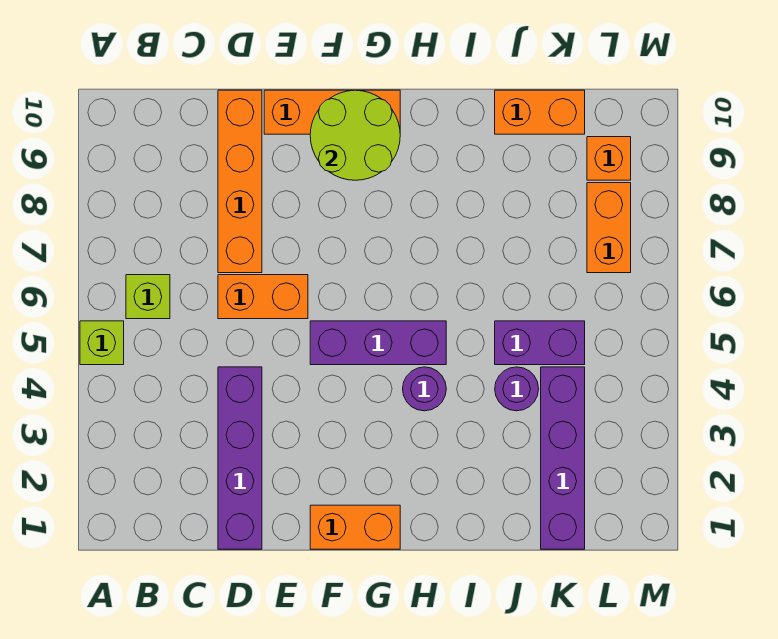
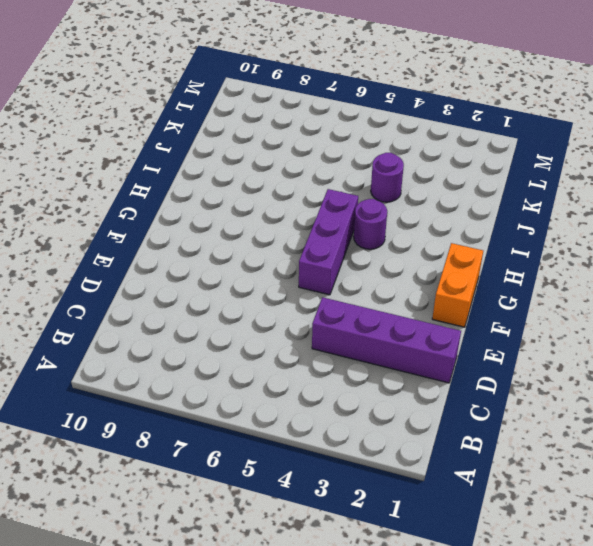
none -> lime 1x1 brick [80,321,124,365]
none -> lime 1x1 brick [126,275,170,319]
none -> orange 1x2 brick [218,275,308,319]

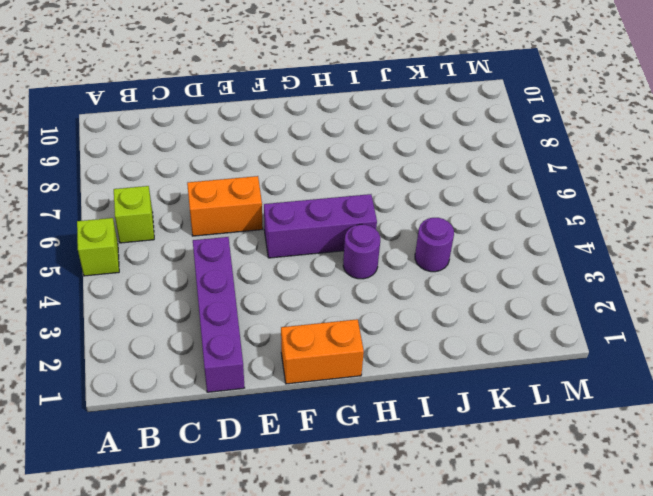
none -> orange 1x4 brick [218,90,262,273]
none -> orange 1x3 brick [264,90,400,134]
none -> purple 1x2 brick [495,321,585,365]

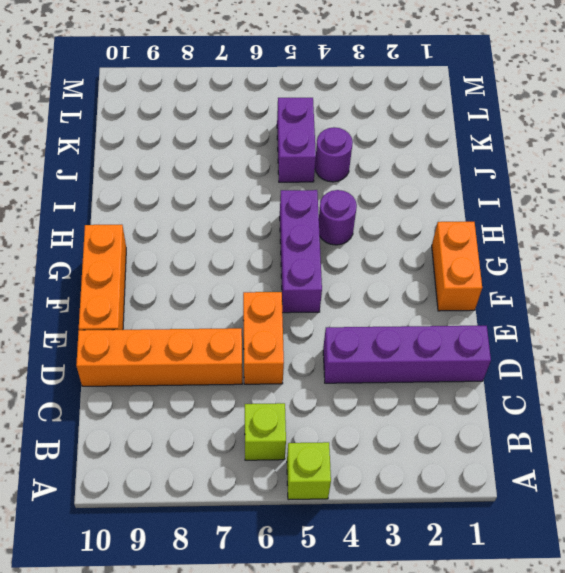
none -> orange 1x2 brick [495,90,585,134]
none -> purple 1x4 brick [541,367,585,549]
none -> orange 1x2 brick [587,183,631,273]

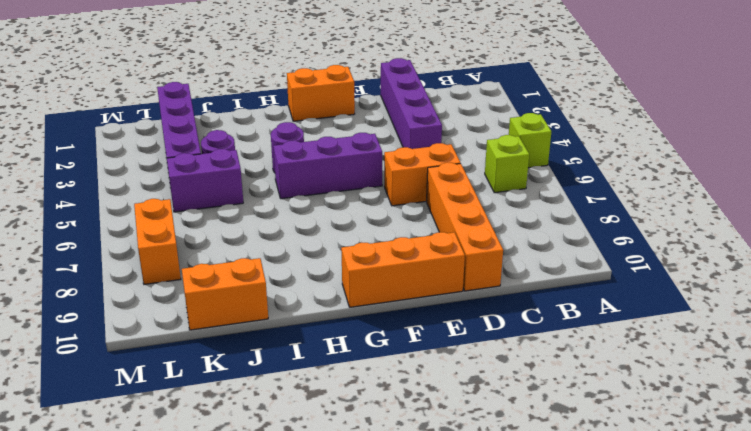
none -> orange 1x1 brick [587,137,631,180]
none -> lime 2x2 round brick [310,90,400,180]

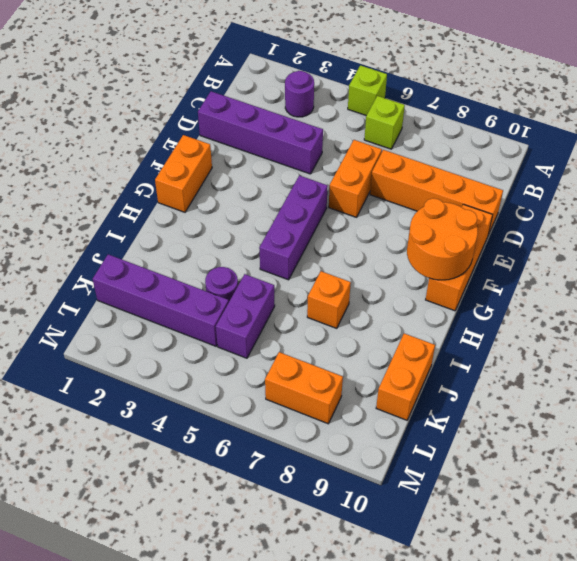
purple 1x1 round brick [285,71,314,117] -> purple 1x1 round brick moved to [403,367,446,411]
orange 2x2 round brick [407,198,478,280] -> lime 2x2 round brick [310,90,400,180]
orange 1x1 brick [307,271,351,328] -> orange 1x1 brick moved to [587,137,631,180]

